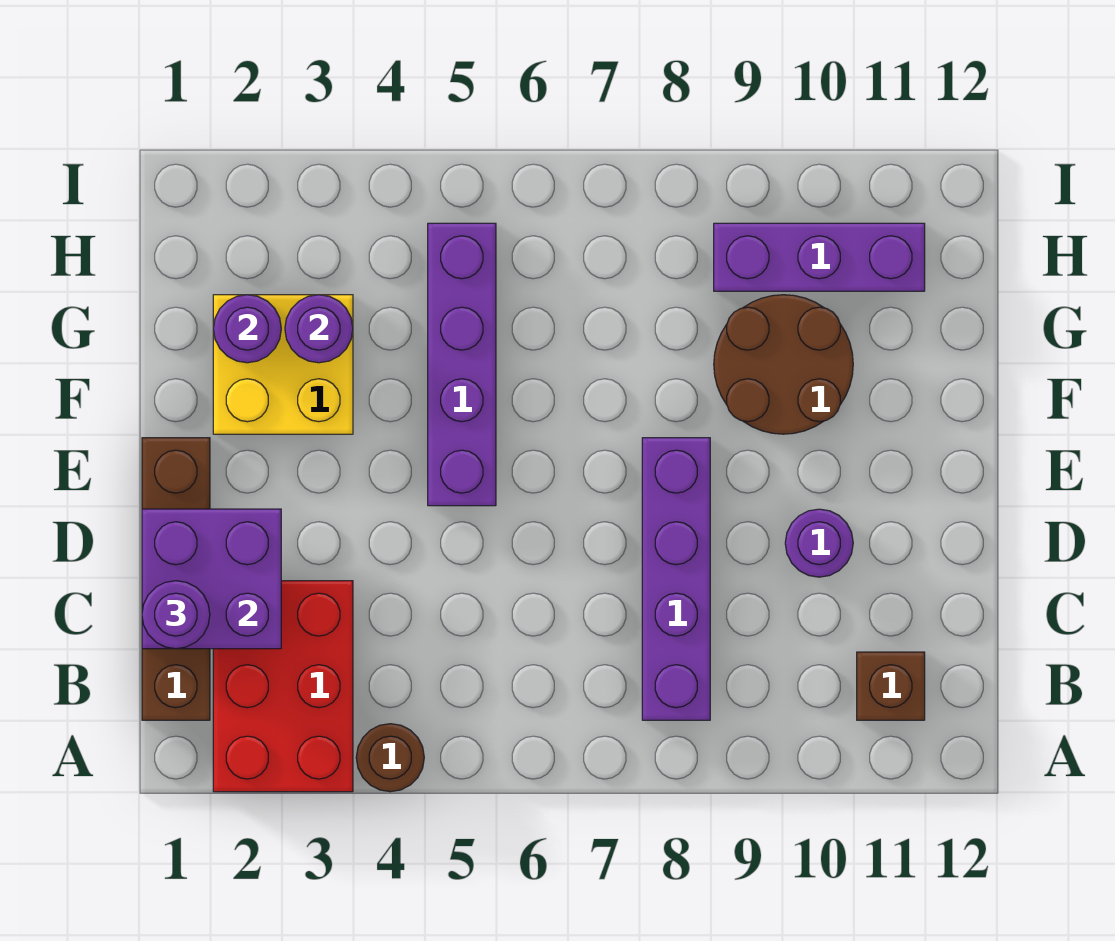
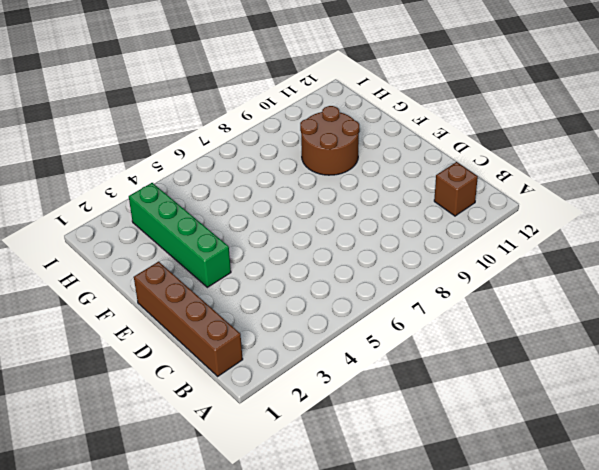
green 1x4 brick [129,183,231,287] -> yellow 2x2 brick [213,295,353,434]
none -> red 2x3 brick [213,581,353,792]
none -> brown 1x1 round brick [356,724,424,792]
none -> purple 1x4 brick [642,438,710,720]

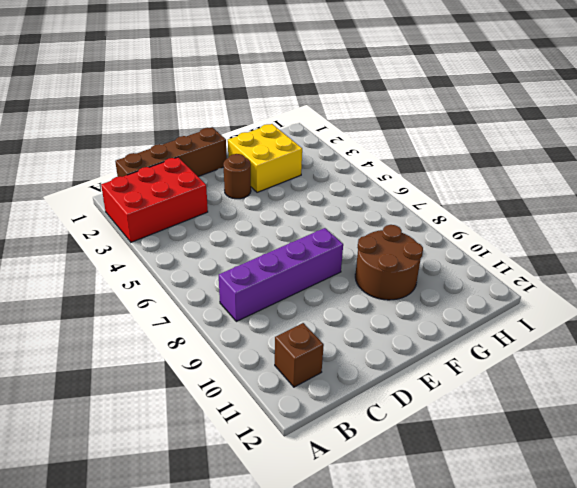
brown 1x1 round brick [223,154,251,199] -> brown 1x1 round brick moved to [356,724,424,792]
none -> purple 1x1 round brick [785,509,853,577]
none -> purple 1x4 brick [428,223,496,506]
none -> purple 1x3 brick [714,223,925,291]

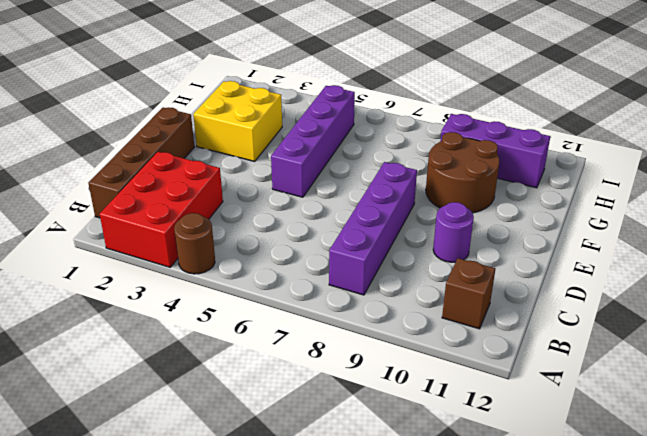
none -> purple 2x2 brick [142,509,281,649]
none -> purple 1x1 round brick [213,295,281,363]
none -> purple 1x1 round brick [285,295,353,363]

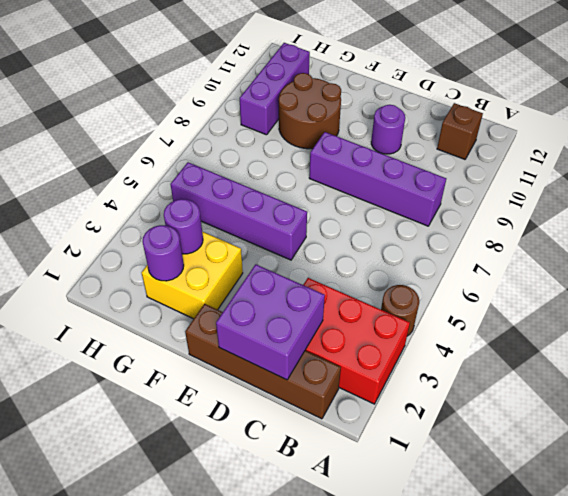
none -> purple 1x1 round brick [142,581,210,649]

